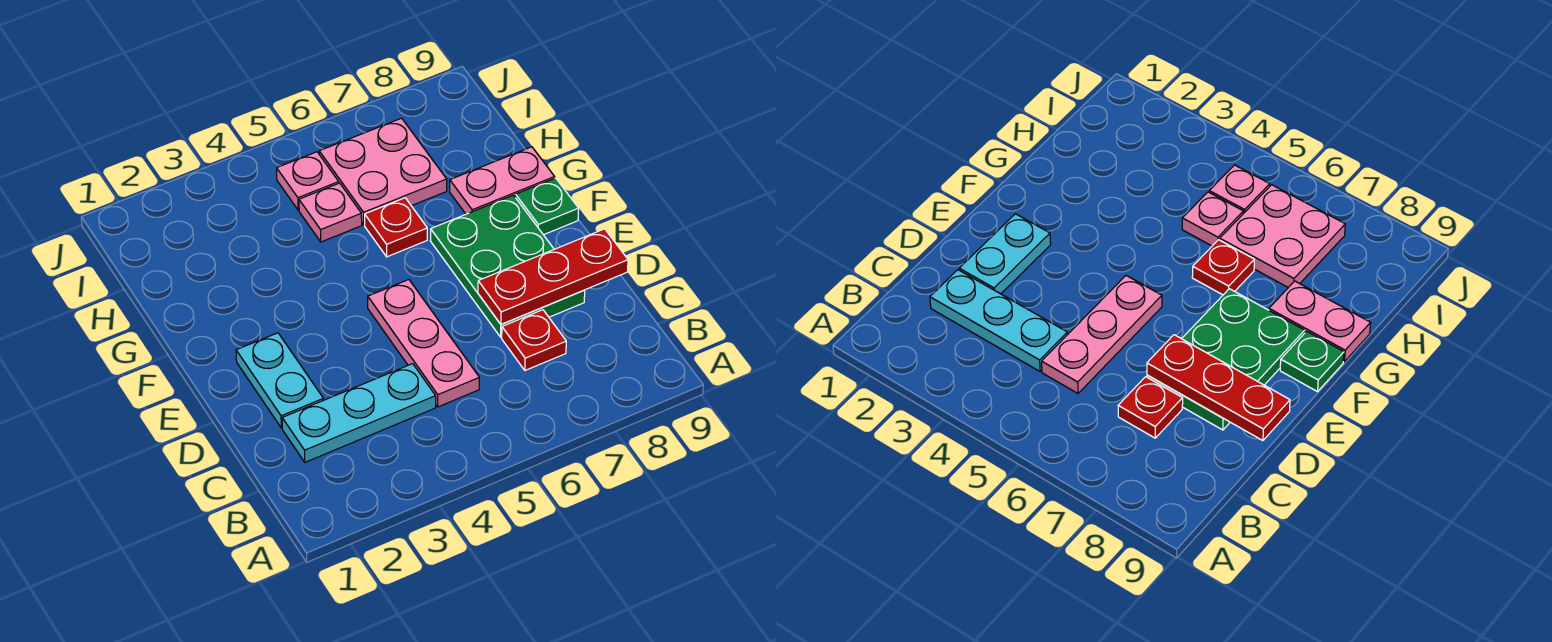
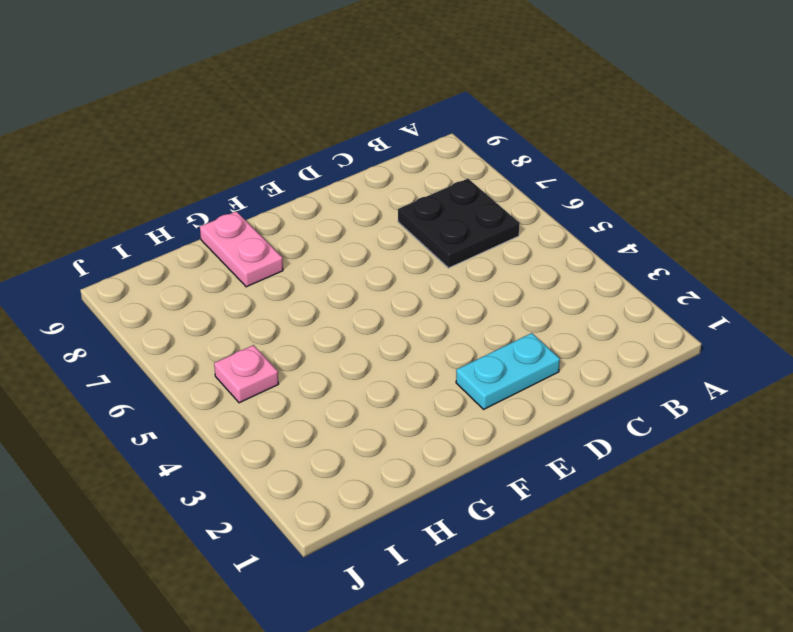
black 2x2 plate [398,179,520,268] -> red 1x1 plate [502,310,566,370]
none -> cyan 1x3 plate [282,364,436,462]
none -> pink 1x3 plate [368,280,479,407]
none -> green 2x3 plate [430,195,585,337]

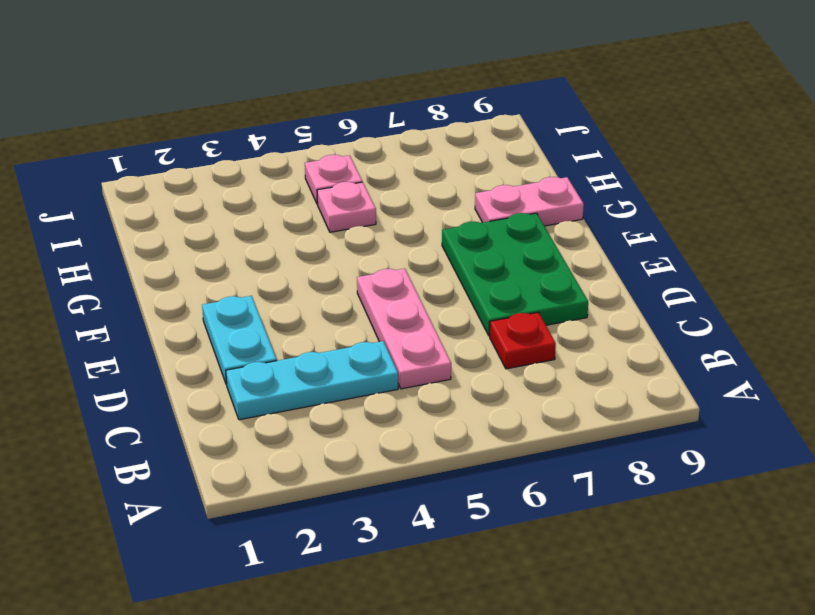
none -> green 1x1 plate [516,178,579,235]
none -> red 1x1 plate [365,198,427,257]
none -> pink 2x2 plate [319,118,447,225]

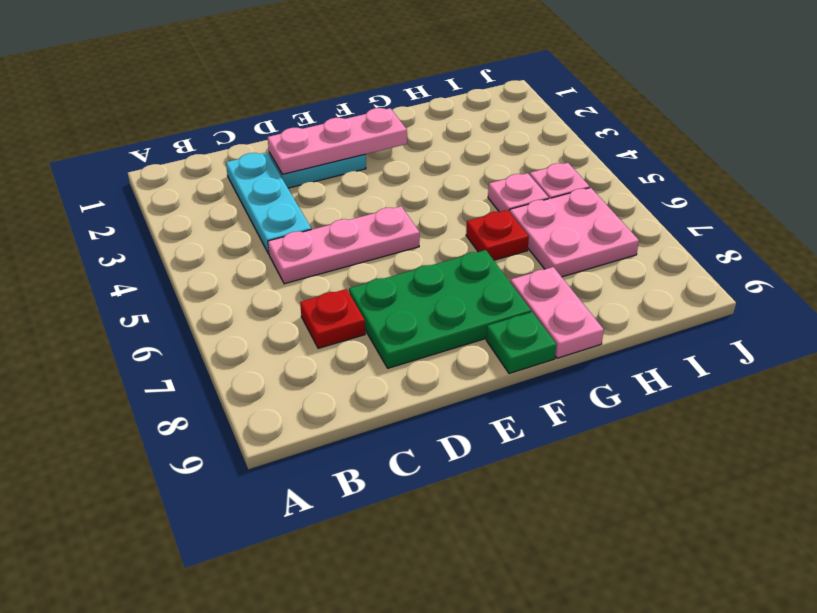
pink 1x3 plate [268,108,407,174] -> none
none -> red 1x3 plate [478,229,628,324]

